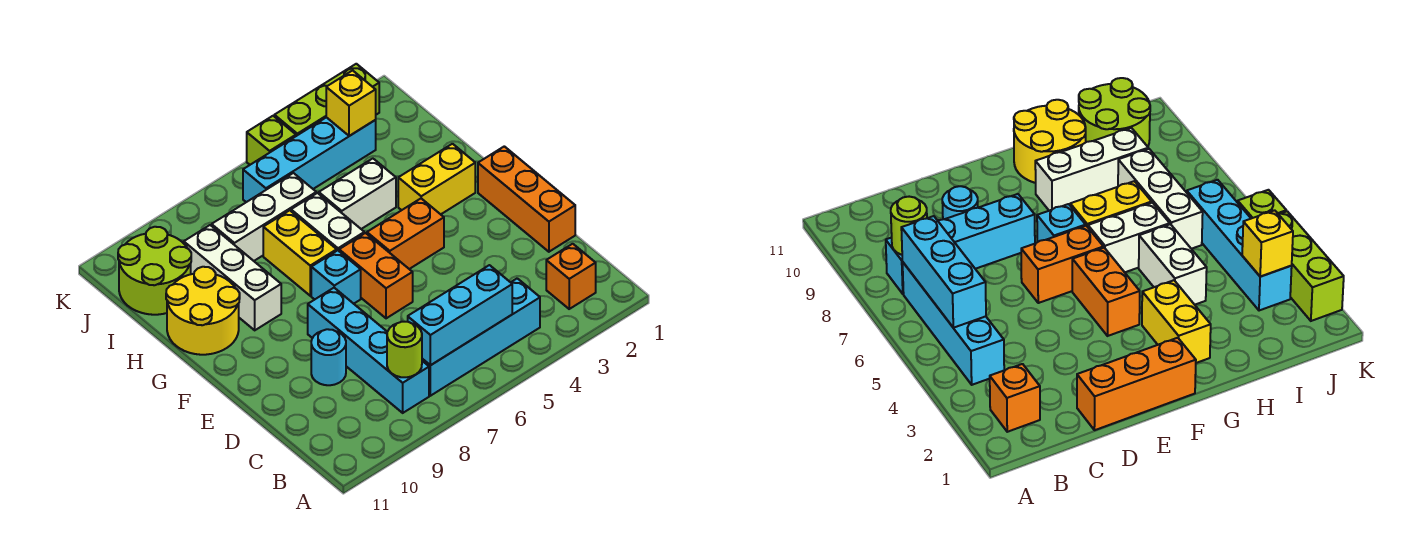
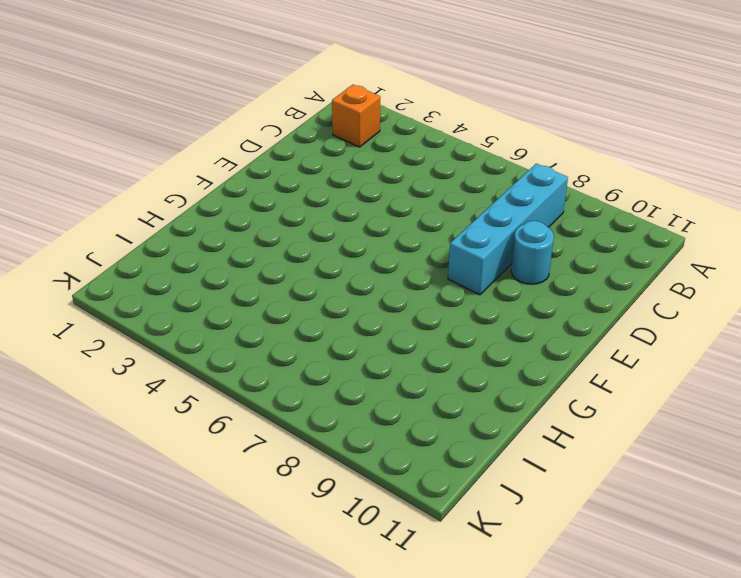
none -> cyan 1x4 brick [422,278,540,396]
none -> orange 1x3 brick [478,146,575,252]
none -> orange 1x2 brick [339,233,413,318]

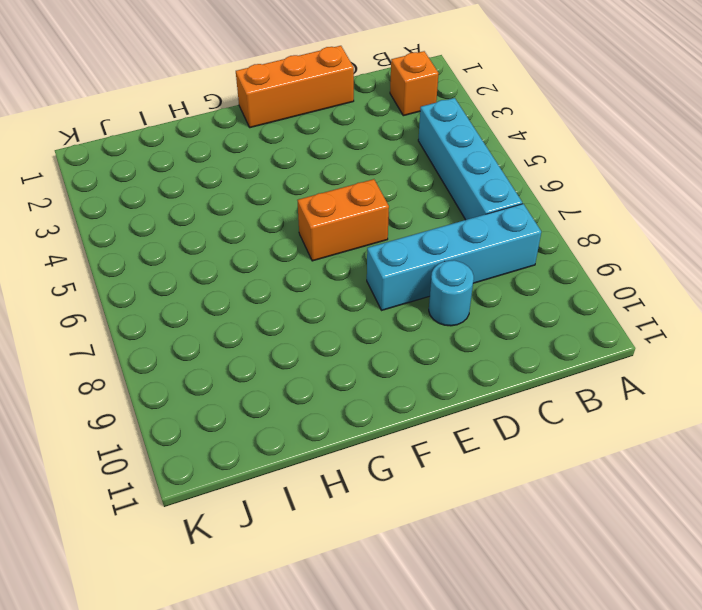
none -> orange 1x2 brick [367,199,444,269]
none -> cyan 1x1 brick [311,250,361,304]
none -> yellow 1x2 brick [398,144,475,214]

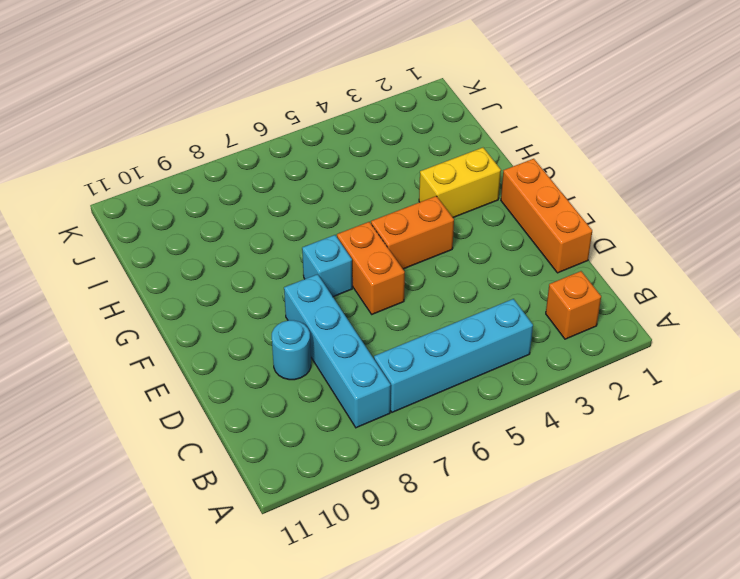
none -> white 1x2 brick [291,193,364,251]
none -> yellow 1x2 brick [263,210,337,296]
none -> white 1x3 brick [184,225,281,330]

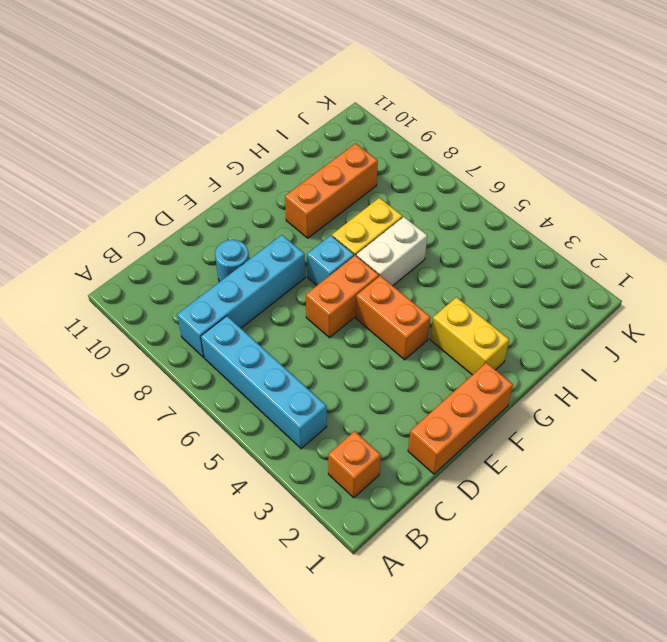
orange 1x3 brick [285,143,378,238] -> white 1x3 brick [184,225,281,330]
none -> yellow 2x2 round brick [166,267,240,355]
none -> white 1x2 brick [319,159,396,229]
none -> white 1x3 brick [212,173,316,261]

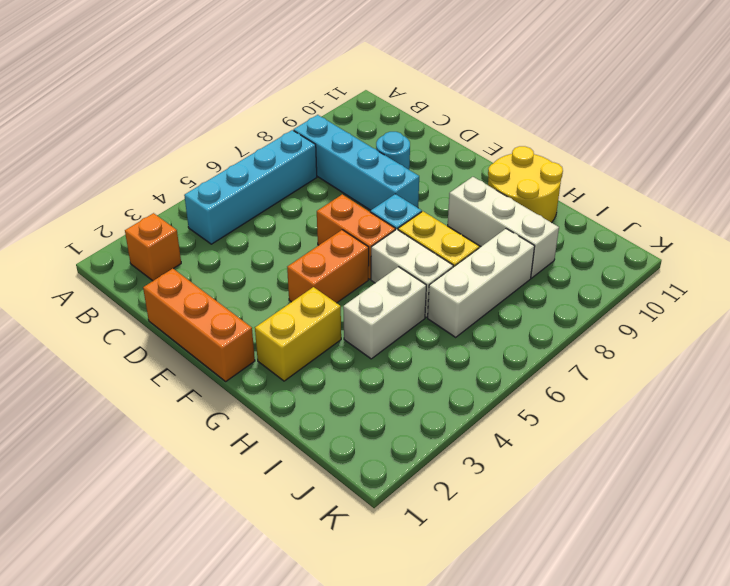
none -> lime 2x2 round brick [118,227,191,315]
none -> cyan 1x4 brick [243,117,376,202]
none -> lime 1x3 brick [274,64,379,136]

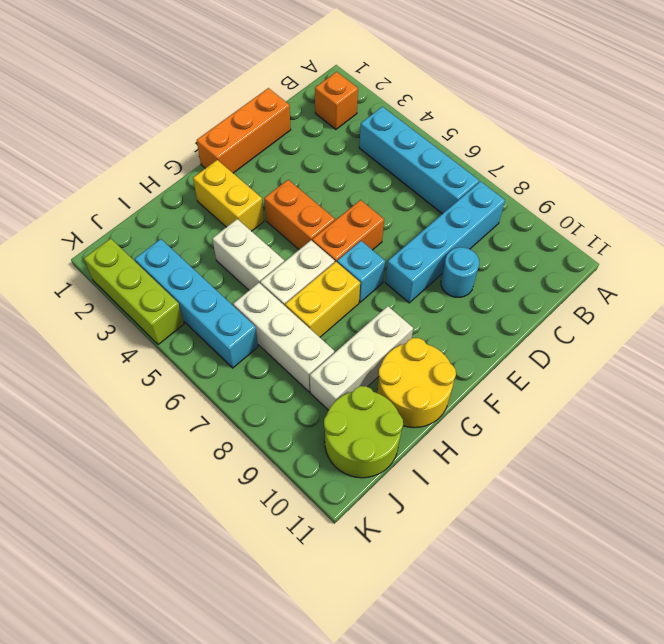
none -> lime 1x1 brick [247,116,296,165]
none -> cyan 1x3 brick [408,265,512,365]
none -> lime 1x1 round brick [387,322,422,377]

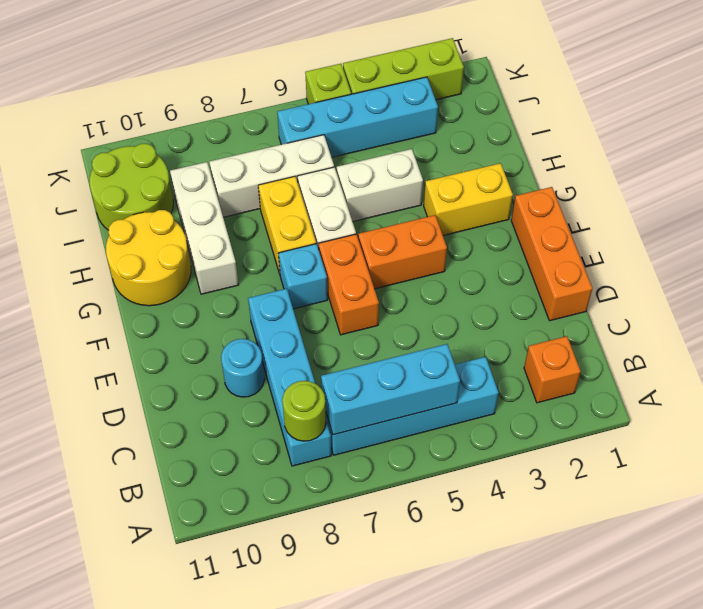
none -> yellow 1x1 brick [326,70,376,136]

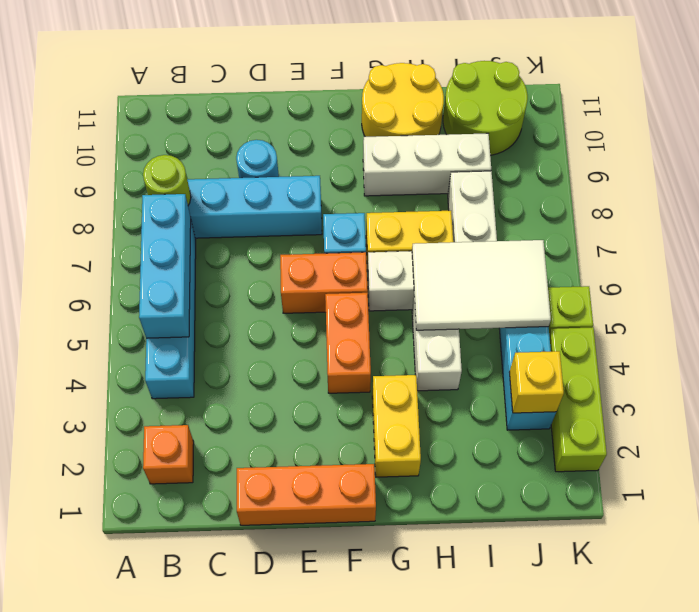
white 2x3 tile [412,240,551,330] -> none

